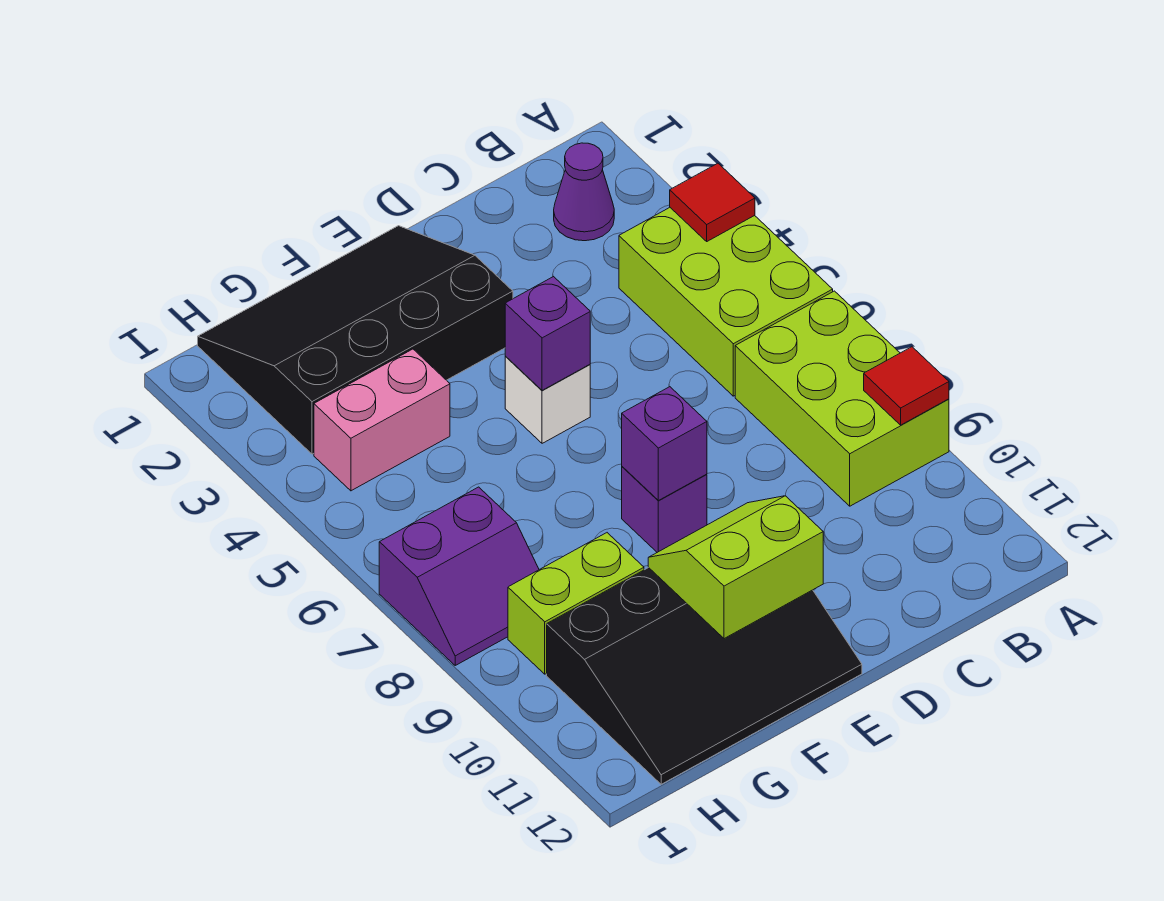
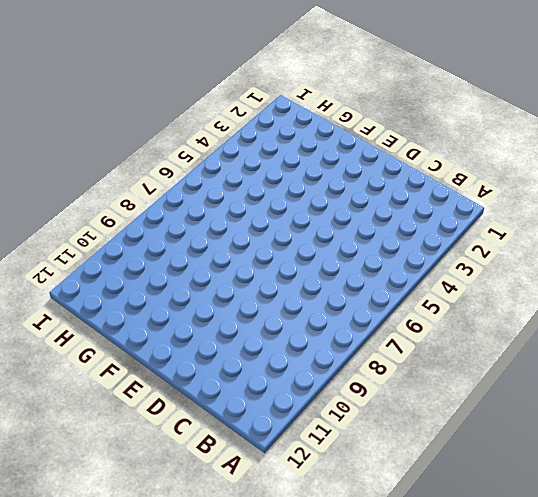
none -> lime 2x3 brick [619,208,833,396]
none -> lime 2x3 brick [735,291,949,506]
none -> purple 1x1 cone [554,143,614,241]

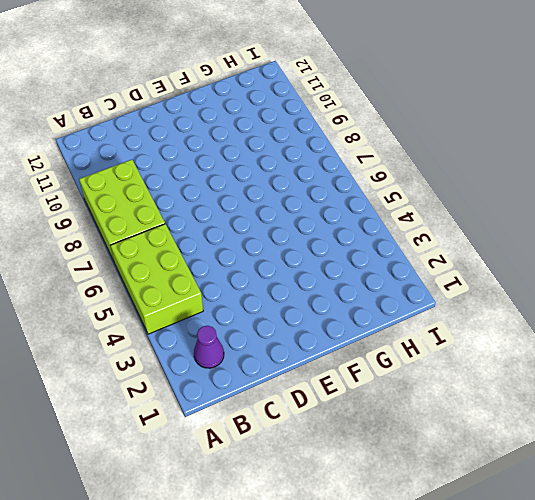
none -> black 3x4 slope [198,226,513,454]
none -> white 1x1 brick [505,356,590,443]
none -> purple 1x1 brick [622,467,707,552]

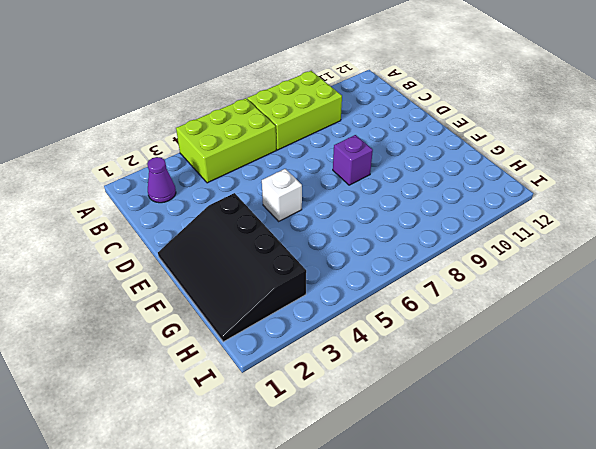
none -> black 3x4 slope [547,568,862,784]
none -> pink 1x2 brick [314,349,450,491]
none -> lime 1x2 brick [508,533,644,674]

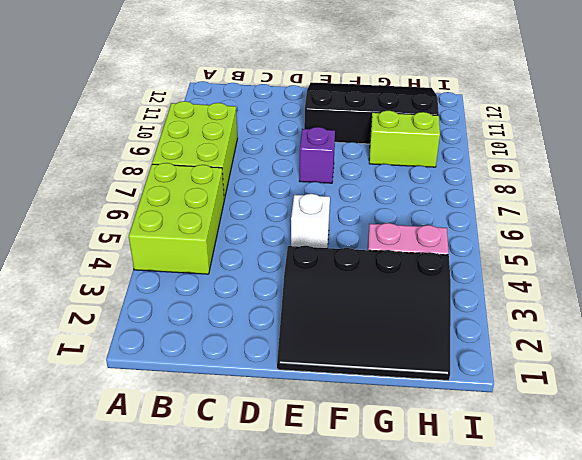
none -> purple 1x1 cone [554,143,614,241]
none -> purple 2x2 slope [379,487,539,665]
none -> red 1x1 tile [670,163,755,241]

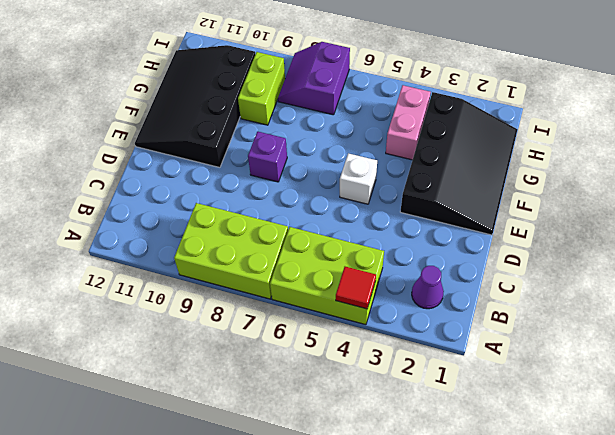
none -> red 1x1 tile [864,347,949,425]
none -> purple 1x1 brick [505,276,590,390]
none -> purple 1x1 brick [622,387,707,501]

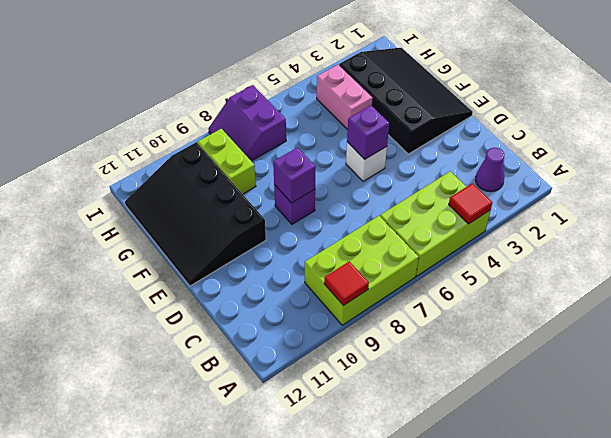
none -> lime 2x2 slope [648,496,823,639]

